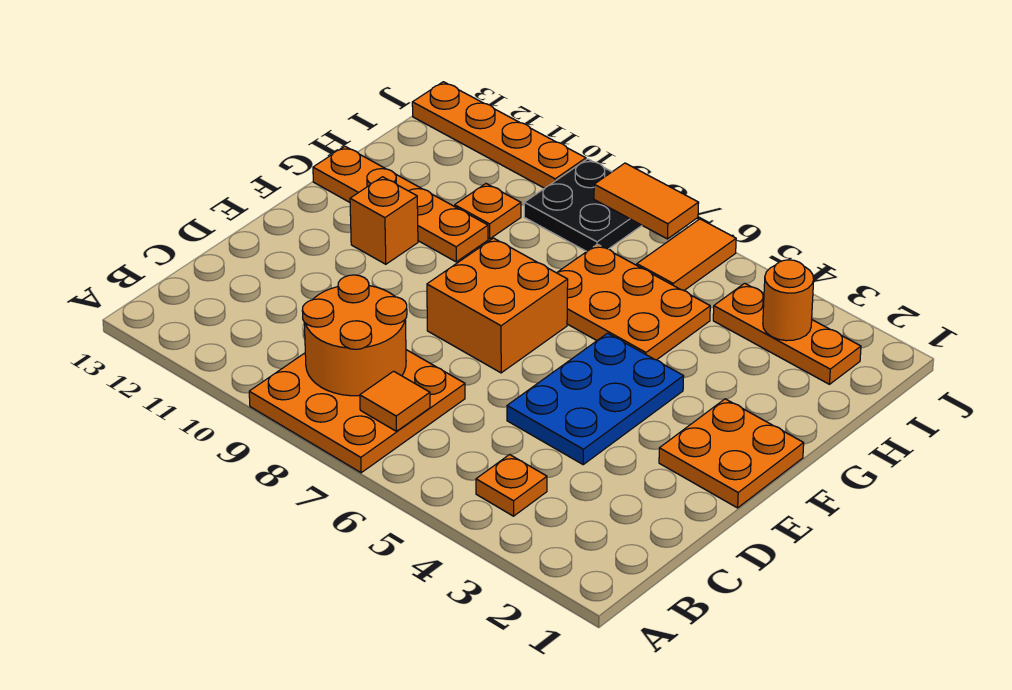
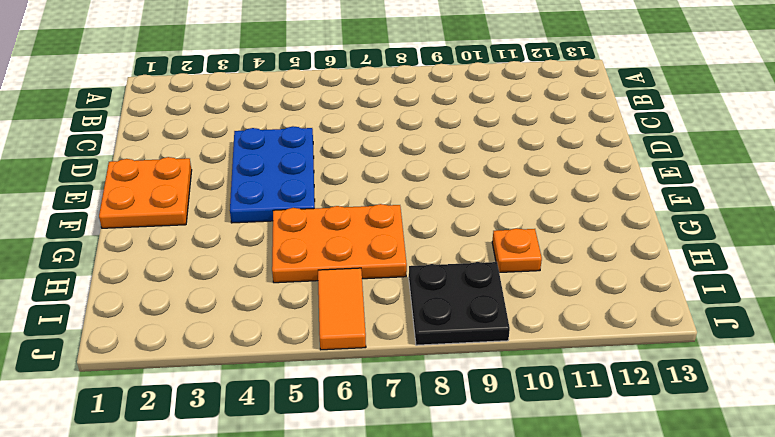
none -> orange 3x3 plate [249,350,465,473]
none -> orange 1x1 plate [476,455,547,516]
none -> orange 2x2 brick [427,238,568,373]

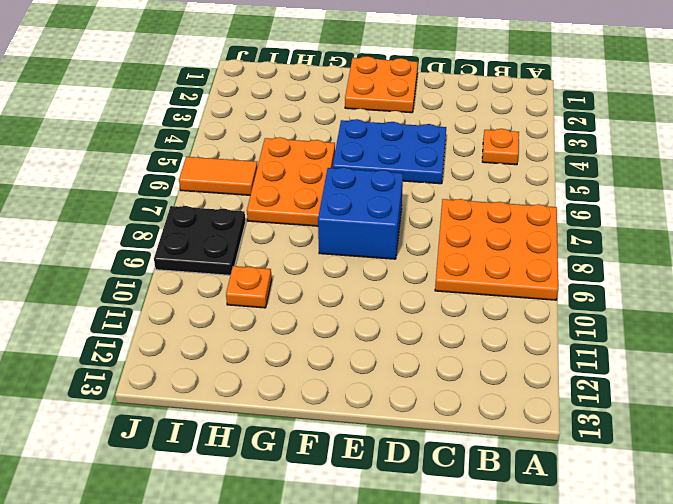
blue 2x2 brick [318,167,403,259] -> orange 2x2 brick [427,238,568,373]
none -> orange 1x1 brick [350,177,418,264]
none -> orange 1x4 plate [313,146,488,262]
none -> orange 1x3 plate [713,283,861,384]

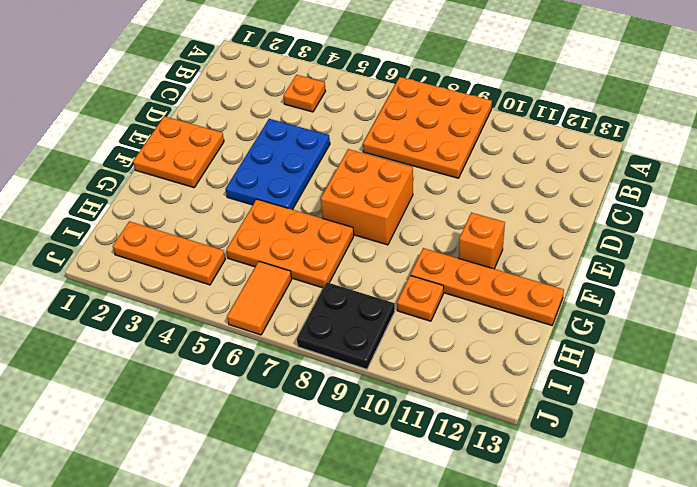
none -> orange 1x4 plate [412,82,586,188]
none -> orange 1x1 tile [360,371,430,431]
none -> orange 2x2 round brick [302,275,407,396]

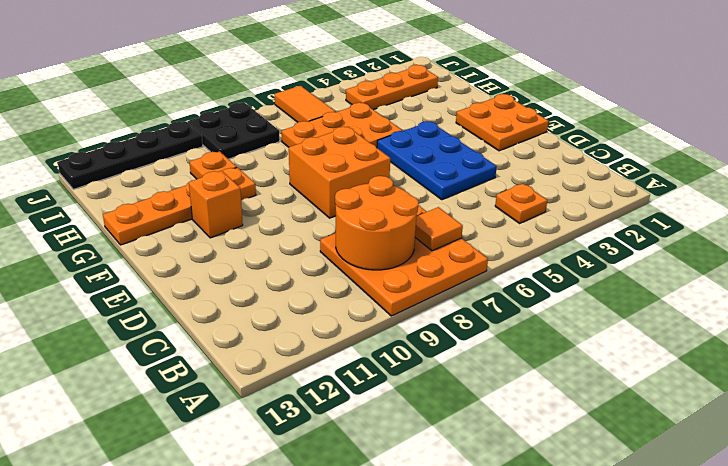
black 1x4 plate [58,121,203,189] -> orange 1x4 plate [412,82,586,188]
none -> orange 1x1 round brick [763,260,814,341]
none -> orange 1x2 tile [594,163,699,239]

